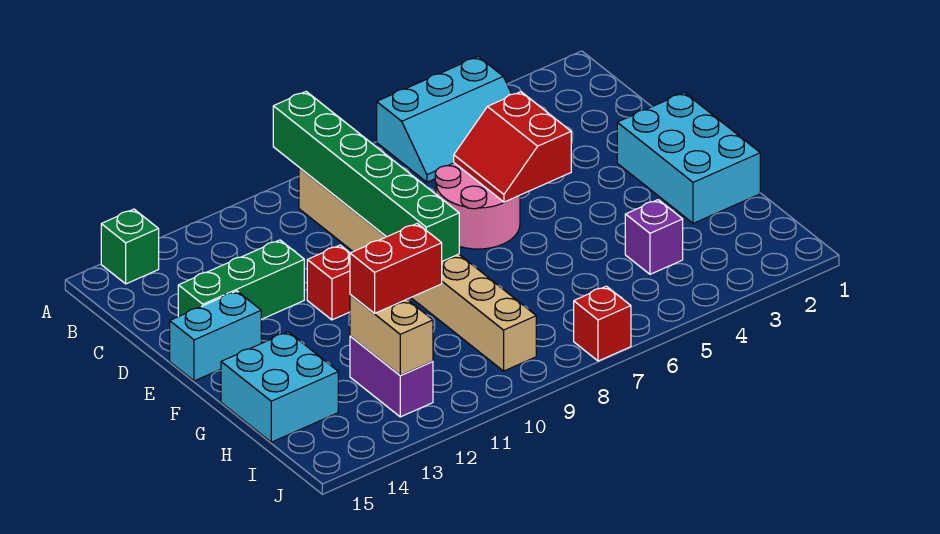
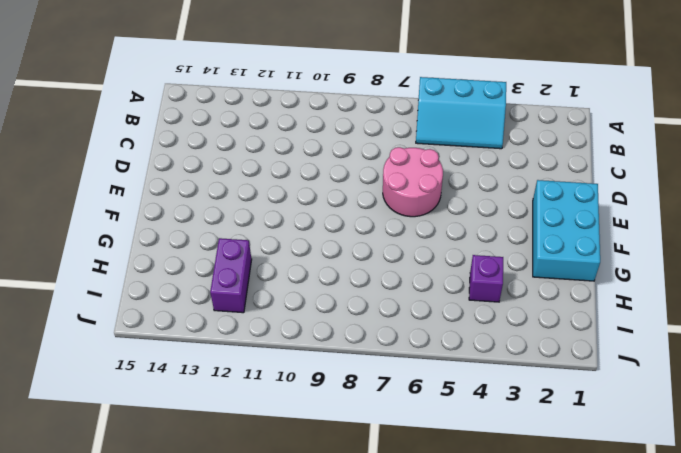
none -> green 1x1 brick [101,209,159,284]
none -> tan 1x8 brick [299,168,536,371]
none -> green 1x3 brick [178,240,304,319]

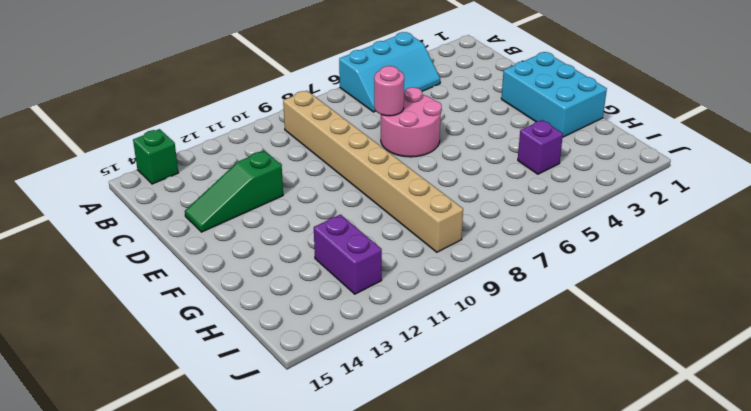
pink 1x1 round brick [374,66,404,116] -> none
green 1x3 slope [185,151,283,232] -> green 1x3 brick [178,240,304,319]
none -> red 1x1 brick [307,245,350,320]
none -> cyan 1x2 brick [170,291,261,381]
none -> cyan 2x2 brick [221,332,338,442]

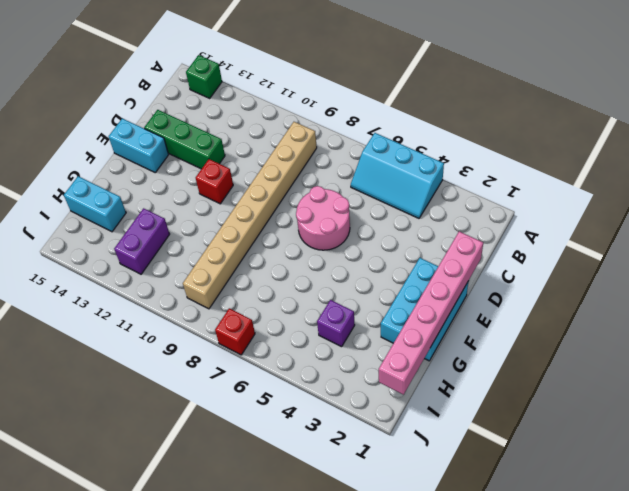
pink 1x6 brick [379,231,483,395] -> none
cyan 1x2 brick [64,176,126,232] -> cyan 2x2 brick [221,332,338,442]
none -> green 1x6 brick [273,92,459,261]
none -> red 2x2 slope [454,92,571,202]
none -> tan 1x2 brick [350,295,433,375]

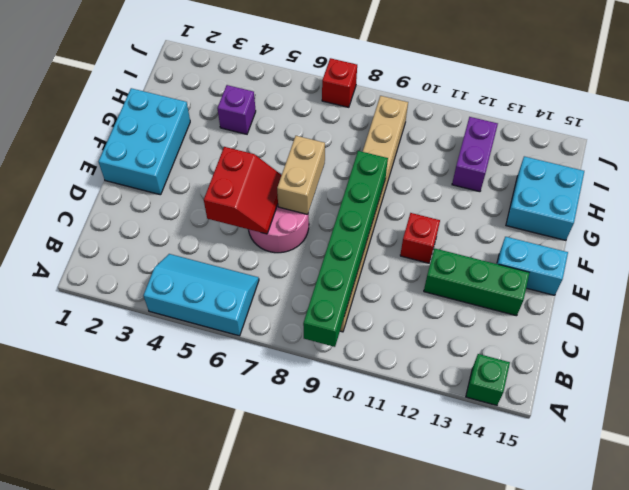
tan 1x2 brick [277,136,325,215] -> tan 1x2 brick moved to [350,295,433,375]
none -> red 1x2 brick [350,224,442,314]

